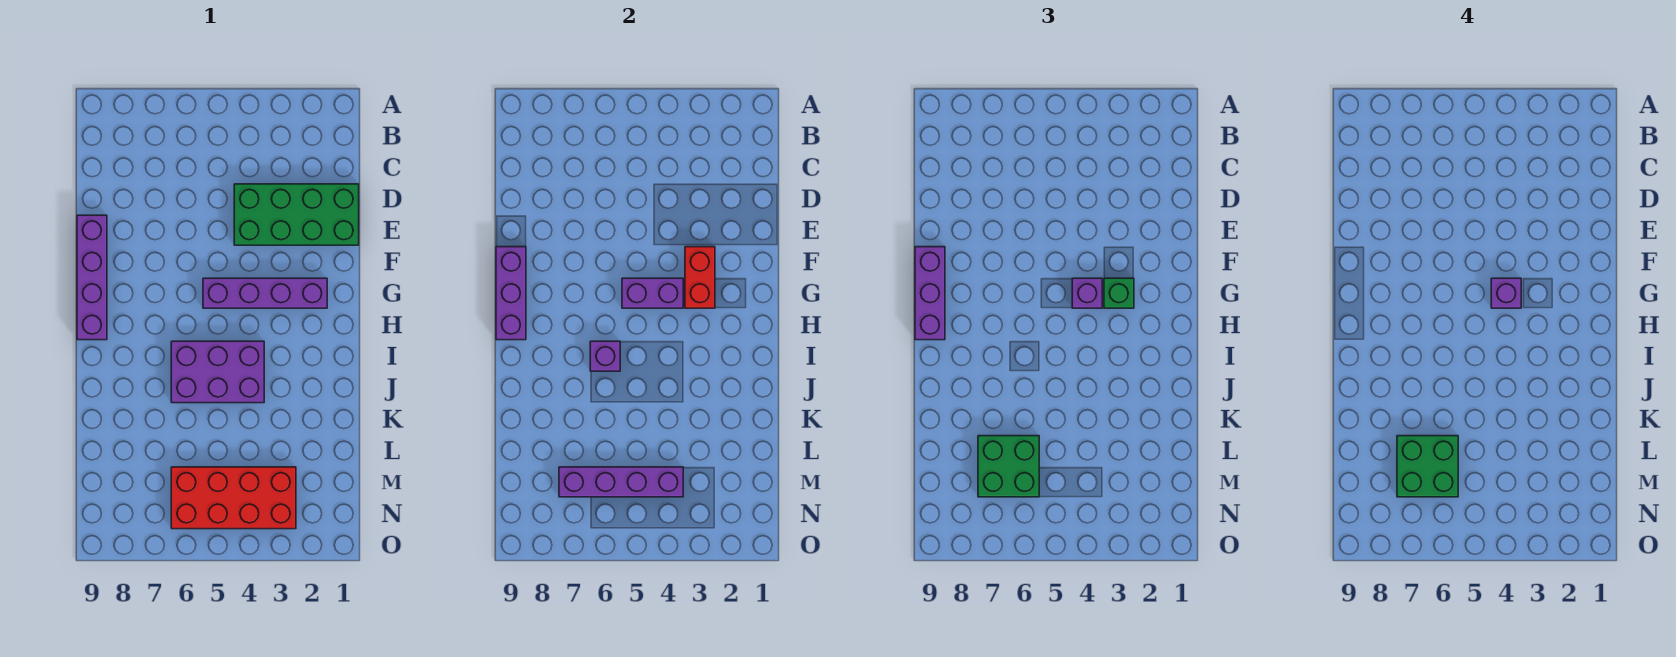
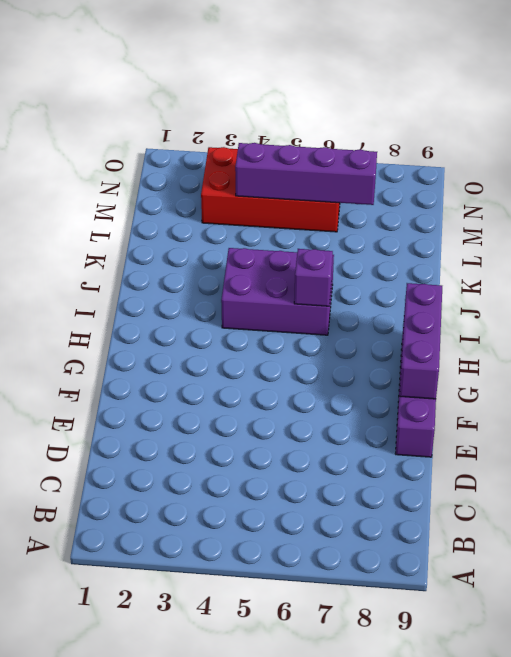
none -> green 2x4 brick [234,184,359,245]
none -> purple 1x4 brick [203,278,327,308]
none -> red 1x2 brick [685,247,715,308]

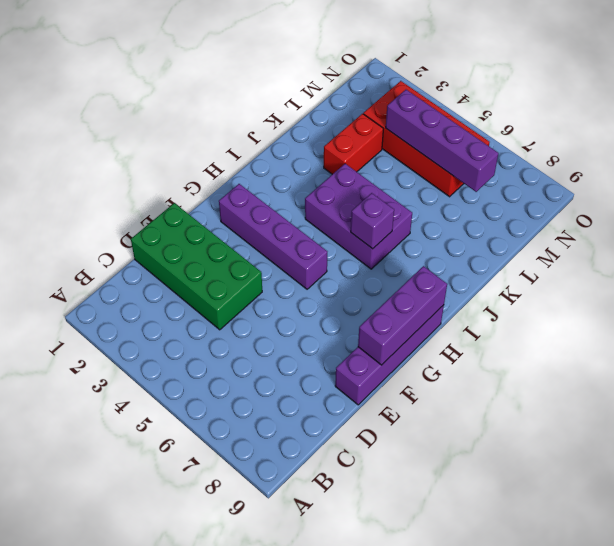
red 1x2 brick [324,114,383,174] -> red 1x2 brick moved to [685,247,715,308]
none -> purple 1x2 brick [622,278,683,308]
none -> purple 1x3 brick [915,247,945,340]
none -> green 1x1 brick [1104,278,1134,308]

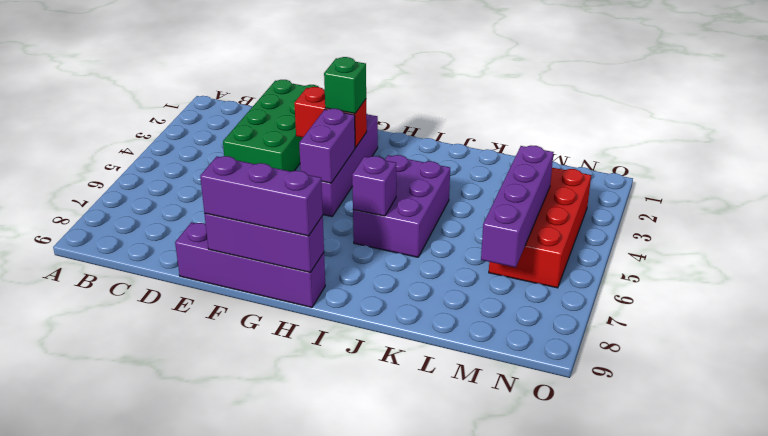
none -> purple 1x1 brick [1072,278,1102,308]
none -> green 2x2 brick [978,436,1039,497]
none -> purple 1x1 brick [1491,278,1521,308]

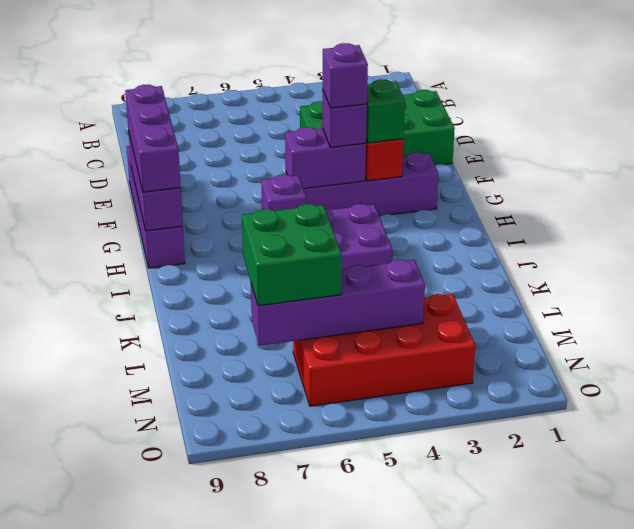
none -> green 2x2 brick [1397,436,1458,497]

